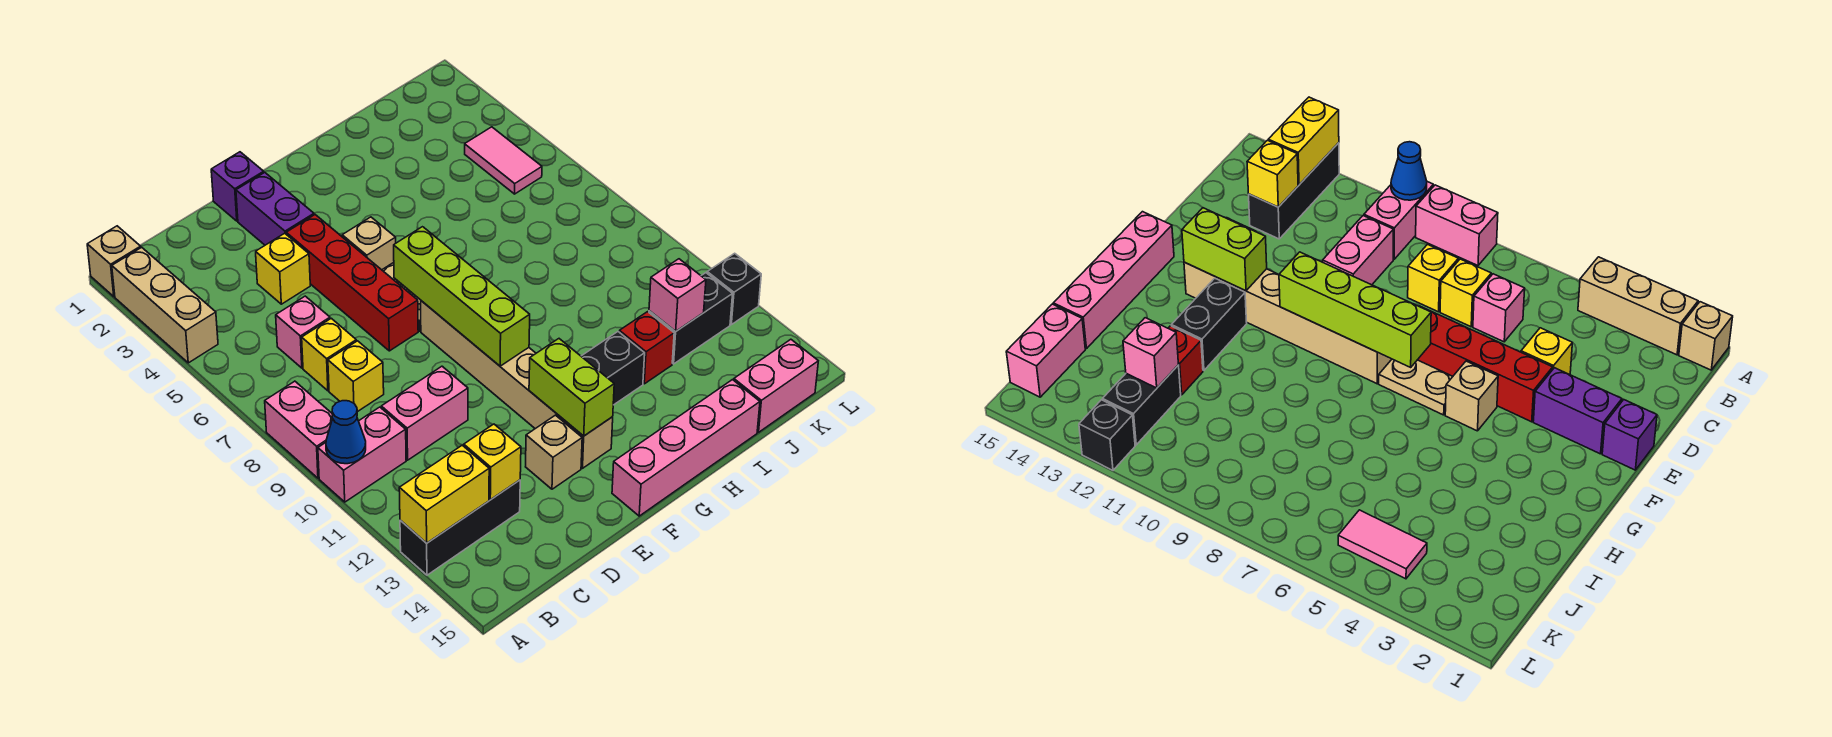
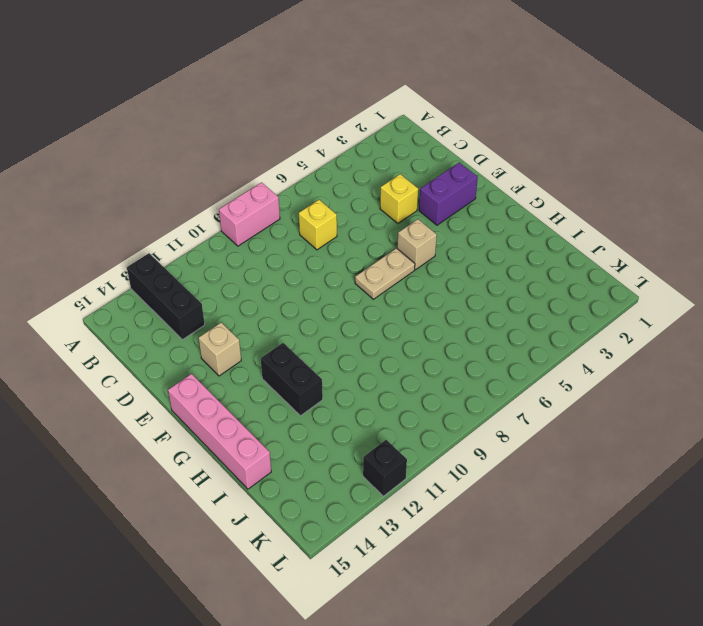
none -> tan 1x1 brick [87,226,141,297]
none -> tan 1x3 brick [112,247,218,363]
none -> pink 1x2 brick [318,407,406,502]
none -> pink 1x1 brick [276,296,330,368]

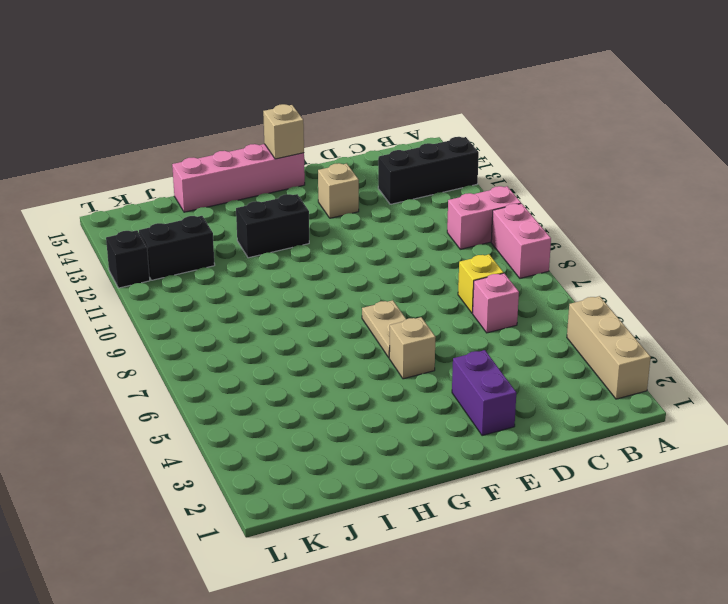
tan 1x1 brick [263,104,304,159] -> tan 1x1 brick moved to [87,226,141,297]
none -> yellow 1x1 brick [328,341,384,412]
none -> pink 1x2 brick [381,366,468,460]
none -> yellow 1x1 brick [256,233,310,304]
none -> purple 1x1 brick [211,152,264,221]

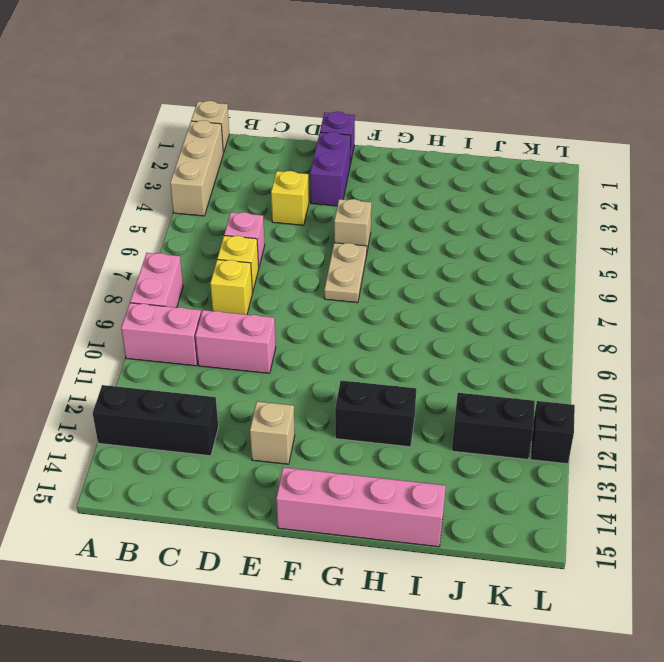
none -> red 1x4 brick [286,215,418,351]
none -> tan 1x6 brick [421,301,613,468]
none -> red 1x1 brick [619,312,674,384]
none -> pink 1x2 brick [734,339,818,432]

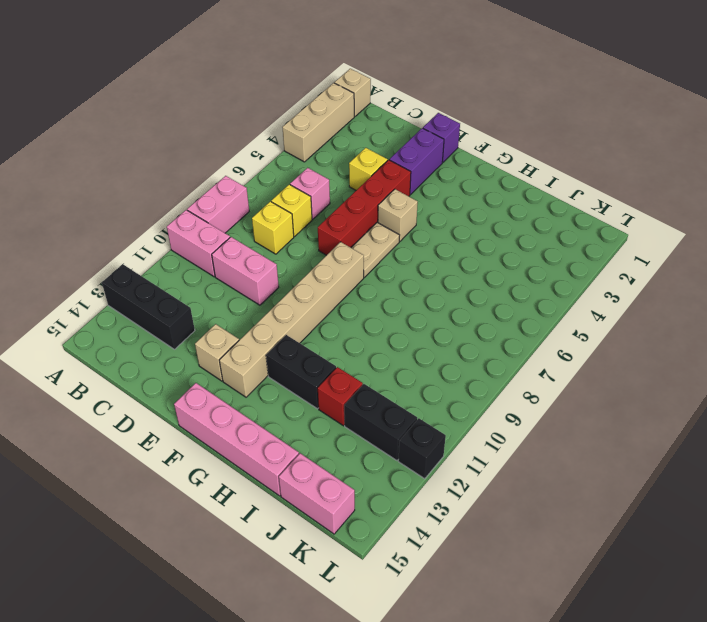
none -> pink 1x2 tile [465,127,542,194]
none -> blue 1x1 cone [326,401,366,464]
none -> yellow 1x2 brick [399,445,489,543]
none -> yellow 1x1 brick [464,424,521,500]

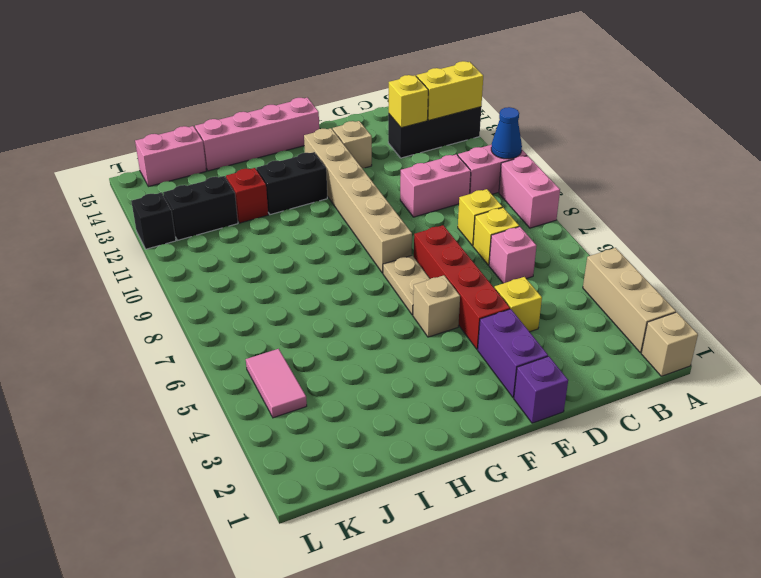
none -> lime 1x4 brick [394,227,530,366]
none -> lime 1x2 brick [529,339,614,436]
none -> pink 1x1 brick [649,259,706,331]

